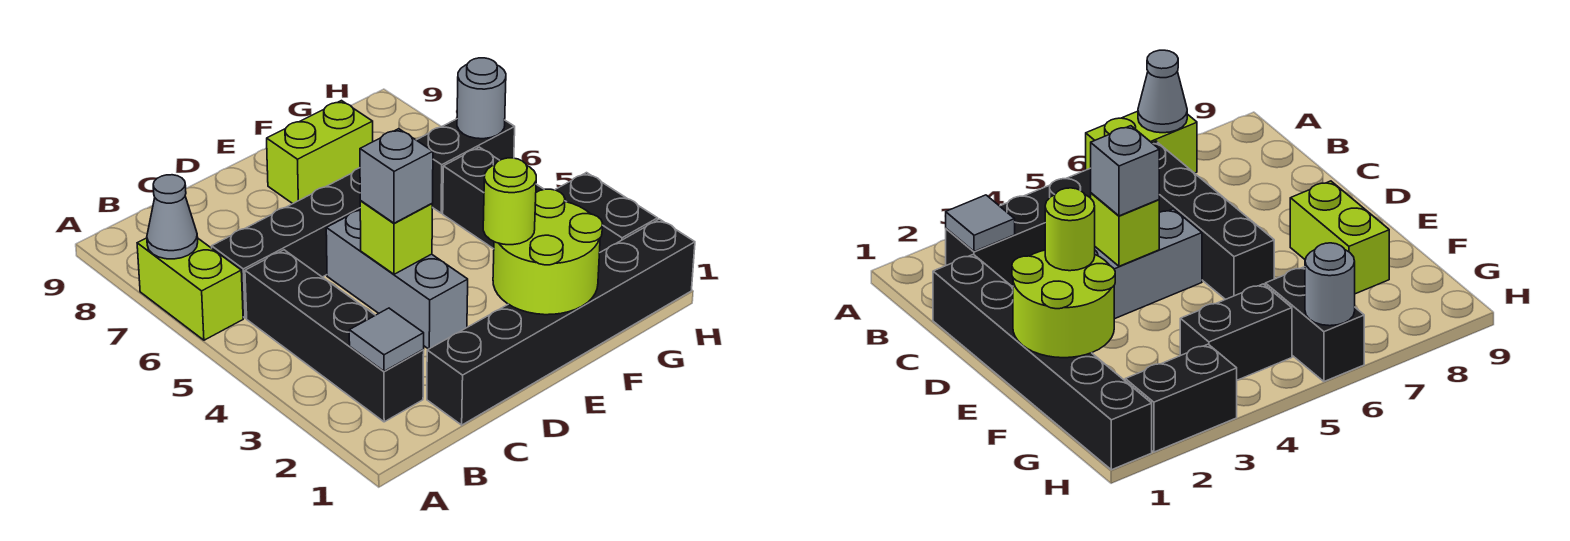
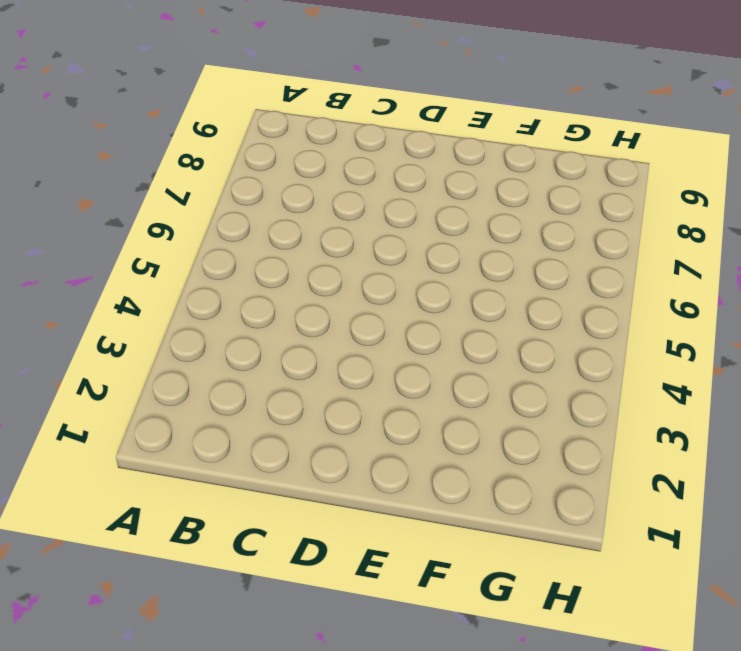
none -> lime 1x2 brick [137,238,243,340]
none -> black 1x4 brick [245,250,424,422]
none -> black 1x4 brick [212,168,361,318]

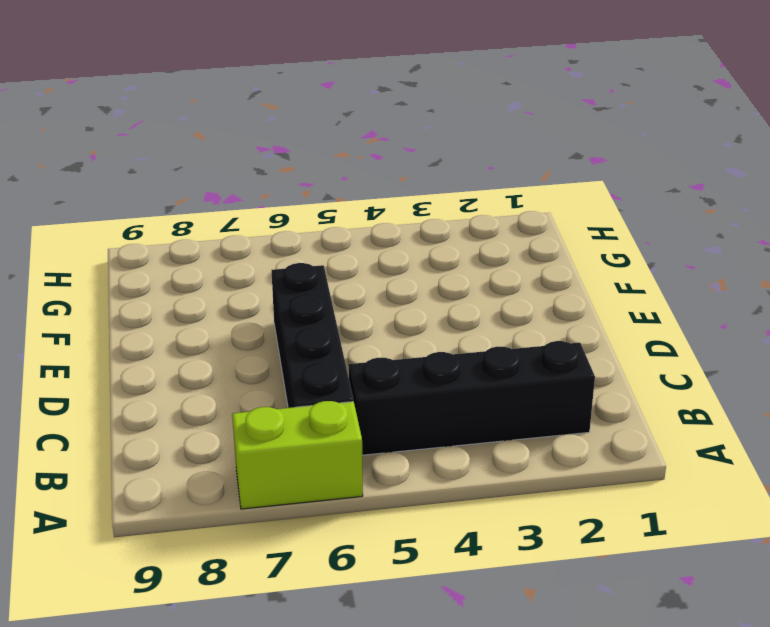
none -> black 1x6 brick [427,219,695,425]
none -> grey 1x3 brick [326,210,468,349]
none -> lime 1x2 brick [267,101,373,204]

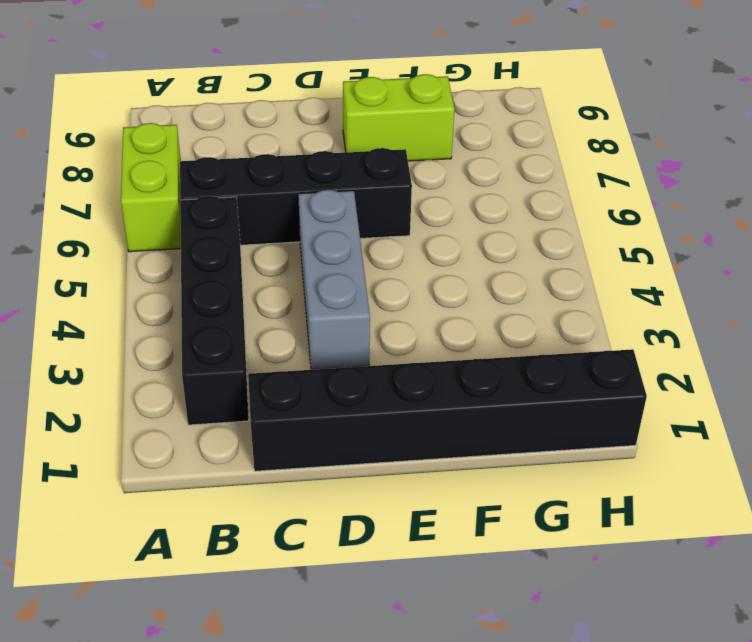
none -> black 1x2 brick [443,147,544,249]
none -> black 1x2 brick [417,119,515,213]
none -> black 1x2 brick [555,173,658,252]

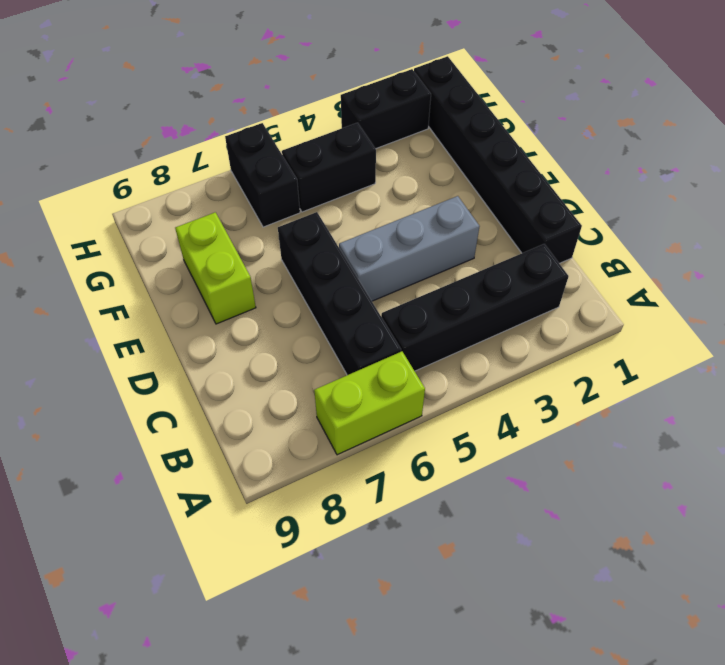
none -> grey 1x1 cone [147,175,198,259]
none -> grey 1x1 tile [349,308,424,371]
none -> lime 1x1 brick [360,201,432,274]

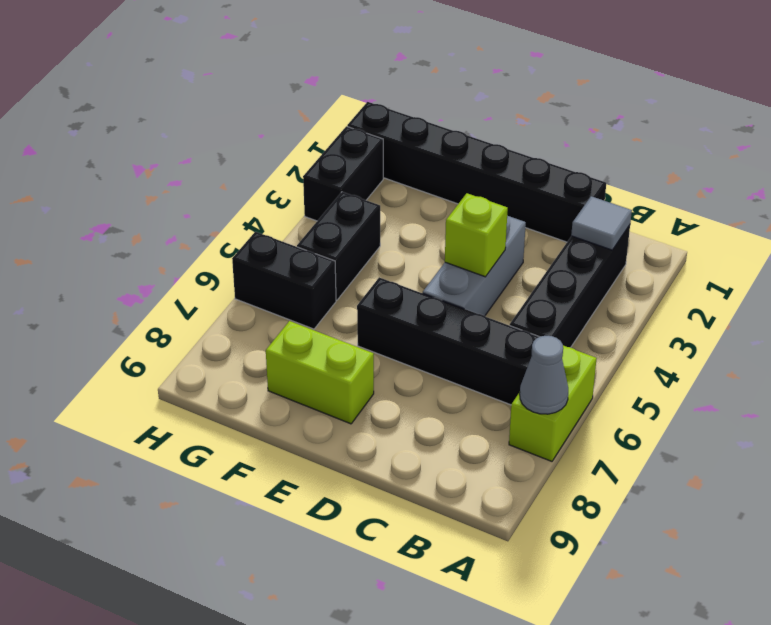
none -> lime 2x2 round brick [493,189,603,315]
none -> grey 1x1 round brick [457,58,506,139]
none -> grey 1x1 brick [360,129,433,223]

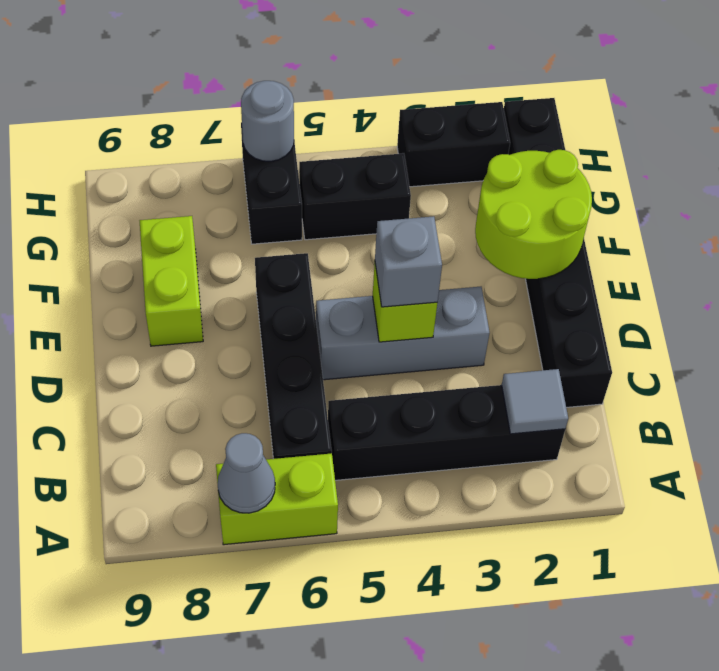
none -> lime 1x1 round brick [483,158,536,245]

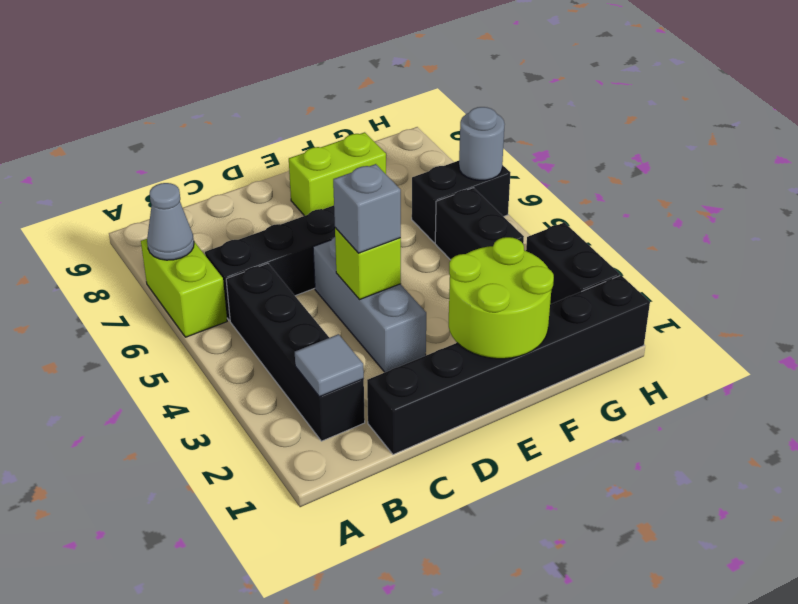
none -> lime 1x1 round brick [483,158,536,245]

